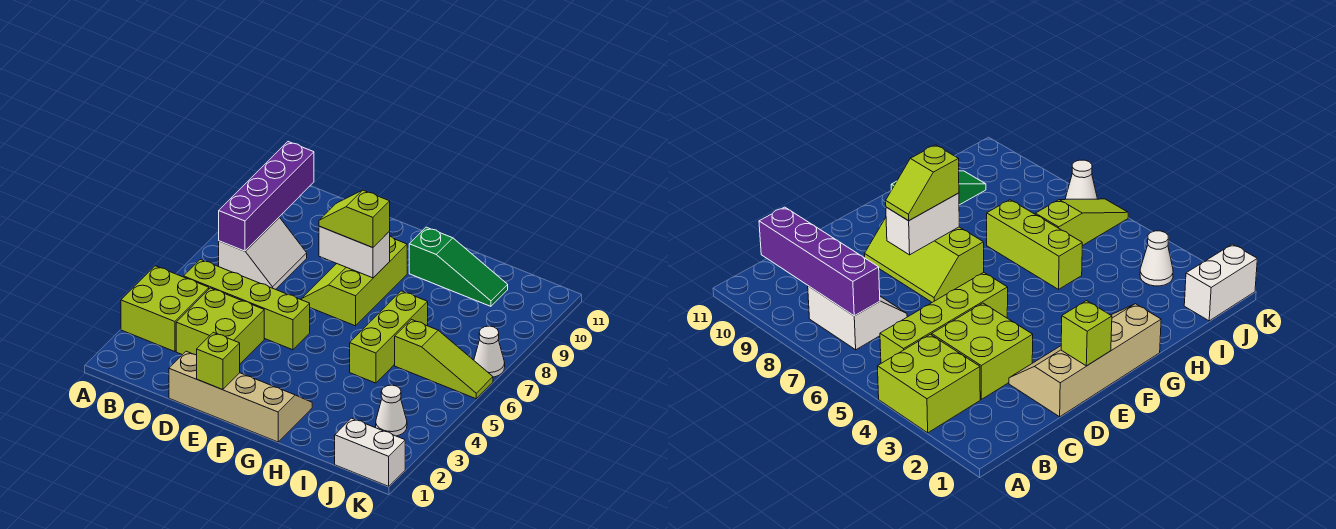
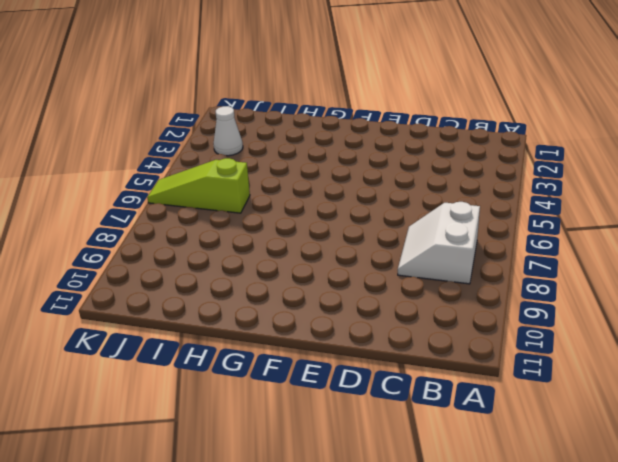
none -> lime 2x2 brick [121,266,209,352]
none -> lime 1x4 brick [184,259,310,350]
none -> lime 2x2 brick [176,288,264,364]

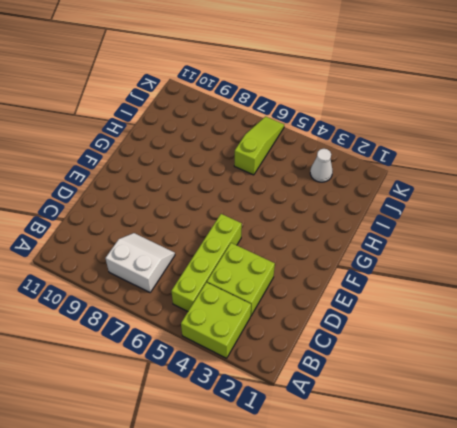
none -> tan 2x4 slope [169,351,312,442]
none -> lime 2x3 slope [302,236,407,326]
none -> green 1x3 slope [409,227,508,306]

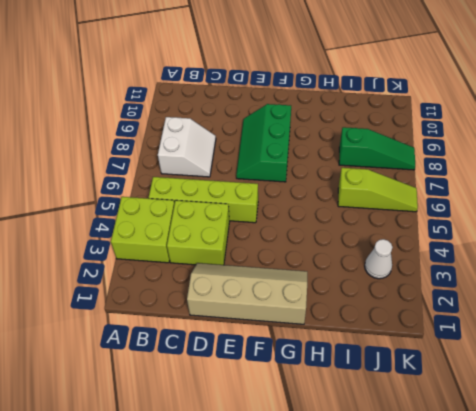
green 2x3 slope [236,104,291,182] -> lime 2x3 slope [302,236,407,326]
green 1x3 slope [339,127,415,170] -> green 1x3 slope moved to [409,227,508,306]
none -> lime 1x3 brick [350,291,428,383]
none -> white 1x2 brick [335,418,405,486]
none -> white 1x1 cone [474,326,505,377]

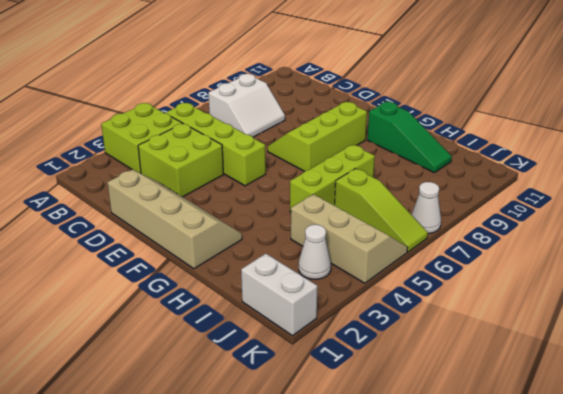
tan 2x3 slope [291,194,408,283] -> none
none -> purple 1x4 brick [219,142,314,251]
none -> lime 1x1 brick [197,332,240,390]
none -> white 1x2 brick [319,226,390,278]

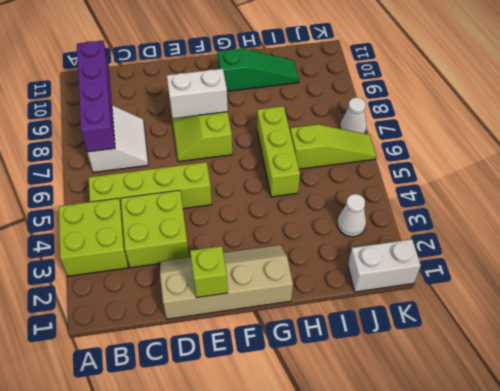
none -> lime 1x2 slope [319,190,390,248]

